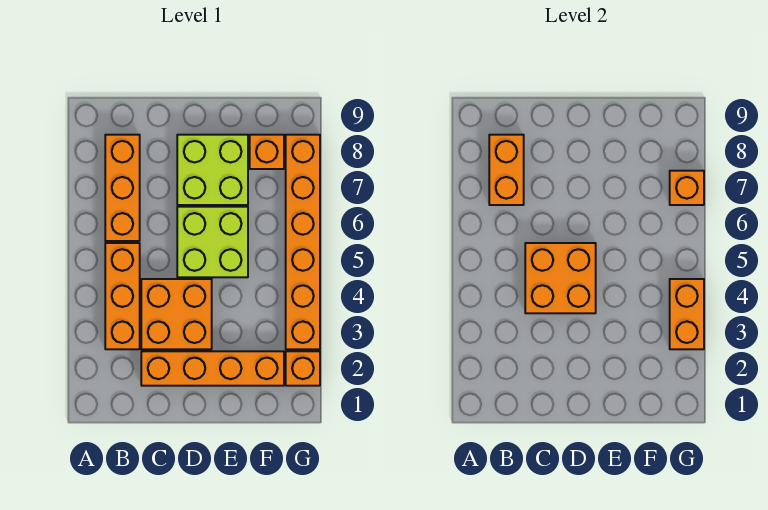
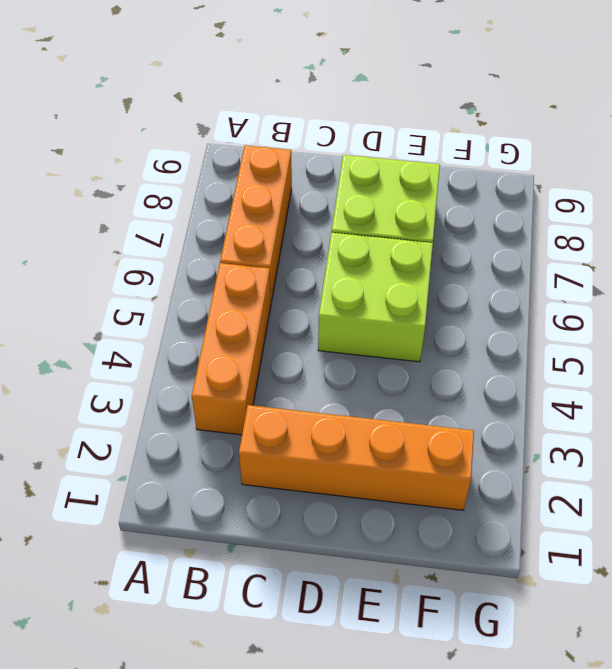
none -> orange 2x2 brick [141,279,212,349]
none -> orange 1x1 brick [250,135,284,169]
none -> orange 1x1 brick [286,351,320,386]

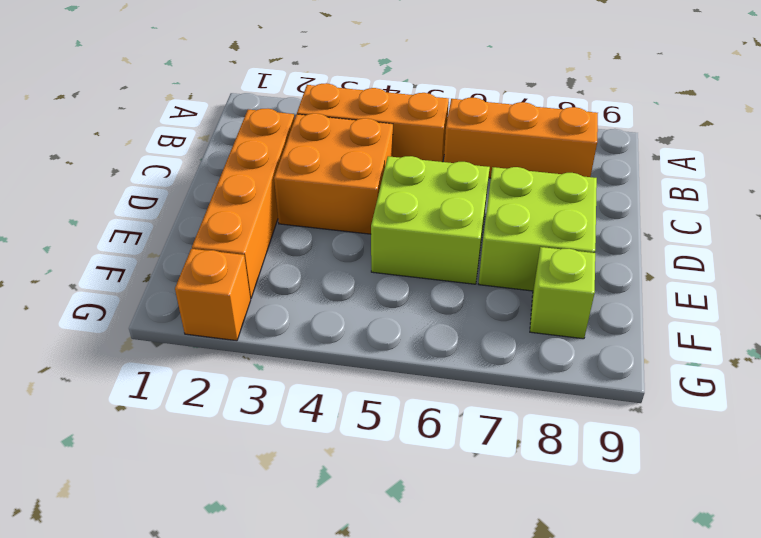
lime 1x1 brick [530,247,595,339] -> orange 1x1 brick [250,135,284,169]
none -> orange 1x6 brick [286,135,320,349]
none -> orange 1x2 brick [489,135,524,205]
none -> orange 2x2 brick [525,243,596,313]

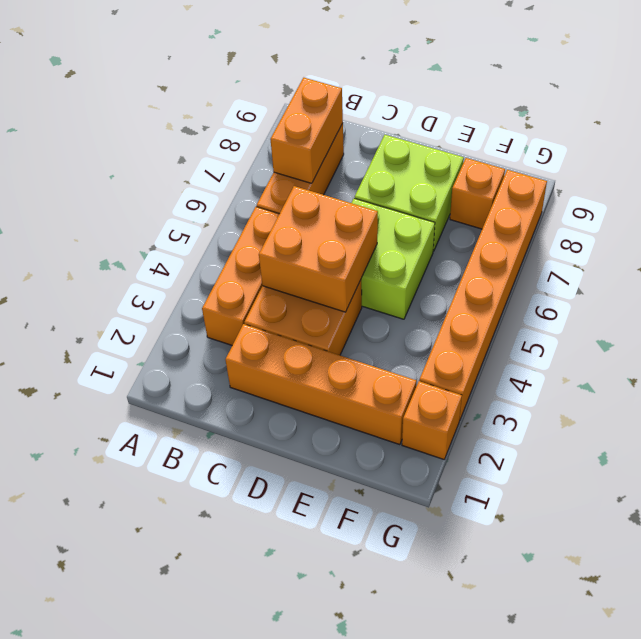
none -> orange 1x2 brick [670,279,704,349]
none -> orange 1x1 brick [670,171,704,205]

